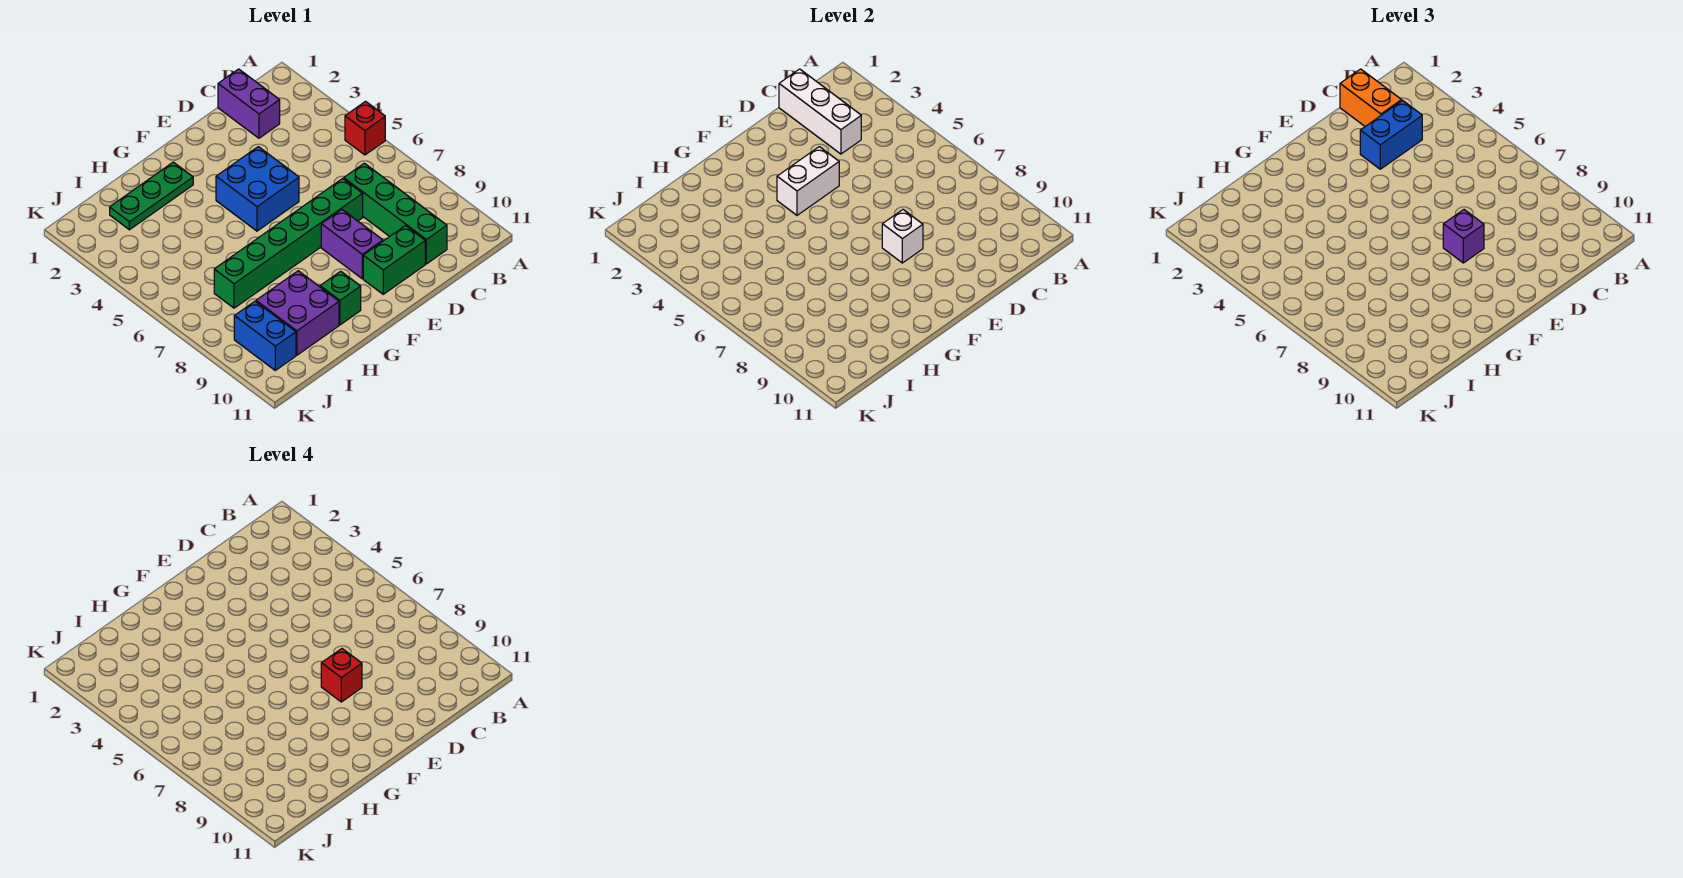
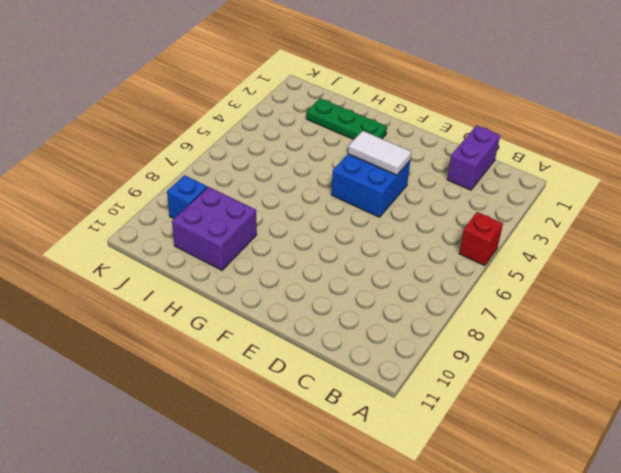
white 1x2 tile [348,131,411,175] -> white 1x2 brick [777,147,839,215]
blue 1x1 brick [167,175,207,219] -> blue 1x2 brick [234,301,296,370]
none -> green 1x4 brick [344,163,447,264]
none -> green 1x6 brick [214,178,363,308]
none -> green 1x2 brick [363,226,425,294]

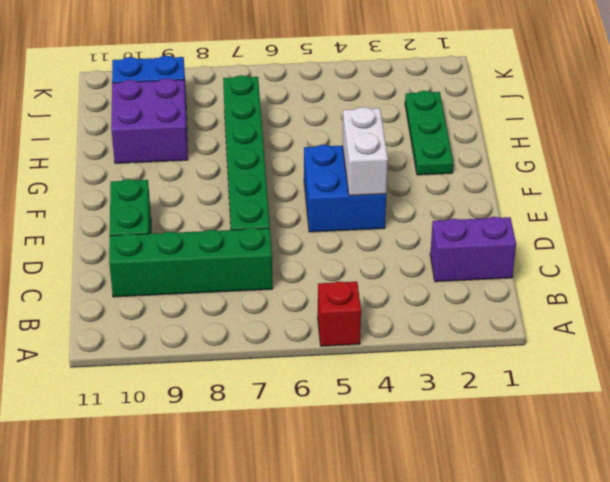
none -> purple 1x2 brick [321,210,383,279]
none -> green 1x1 brick [320,271,361,325]
none -> white 1x3 brick [779,69,861,154]

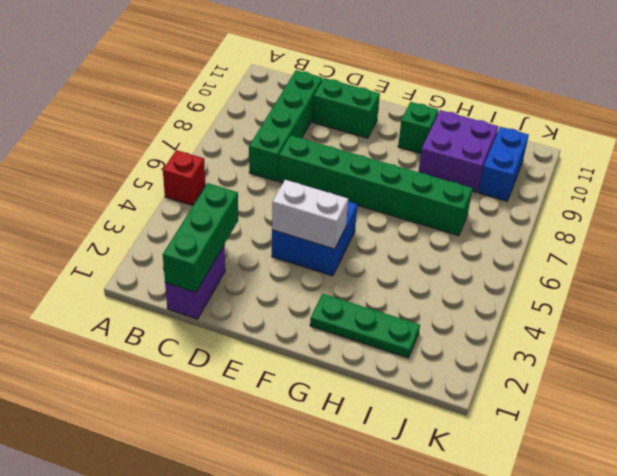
green 1x3 brick [163,183,238,292] -> white 1x3 brick [779,69,861,154]
none -> purple 1x2 brick [321,210,383,279]
none -> white 1x1 brick [882,210,923,263]
none -> orange 1x2 brick [1340,69,1402,126]

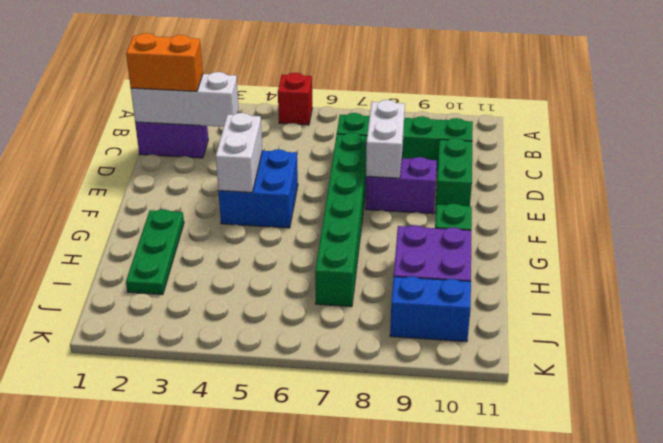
white 1x2 brick [366,100,405,178] -> white 1x1 brick [882,210,923,263]
none -> blue 1x2 brick [1360,101,1422,169]
none -> purple 1x1 brick [1443,210,1484,263]
none -> red 1x1 brick [321,649,362,702]

